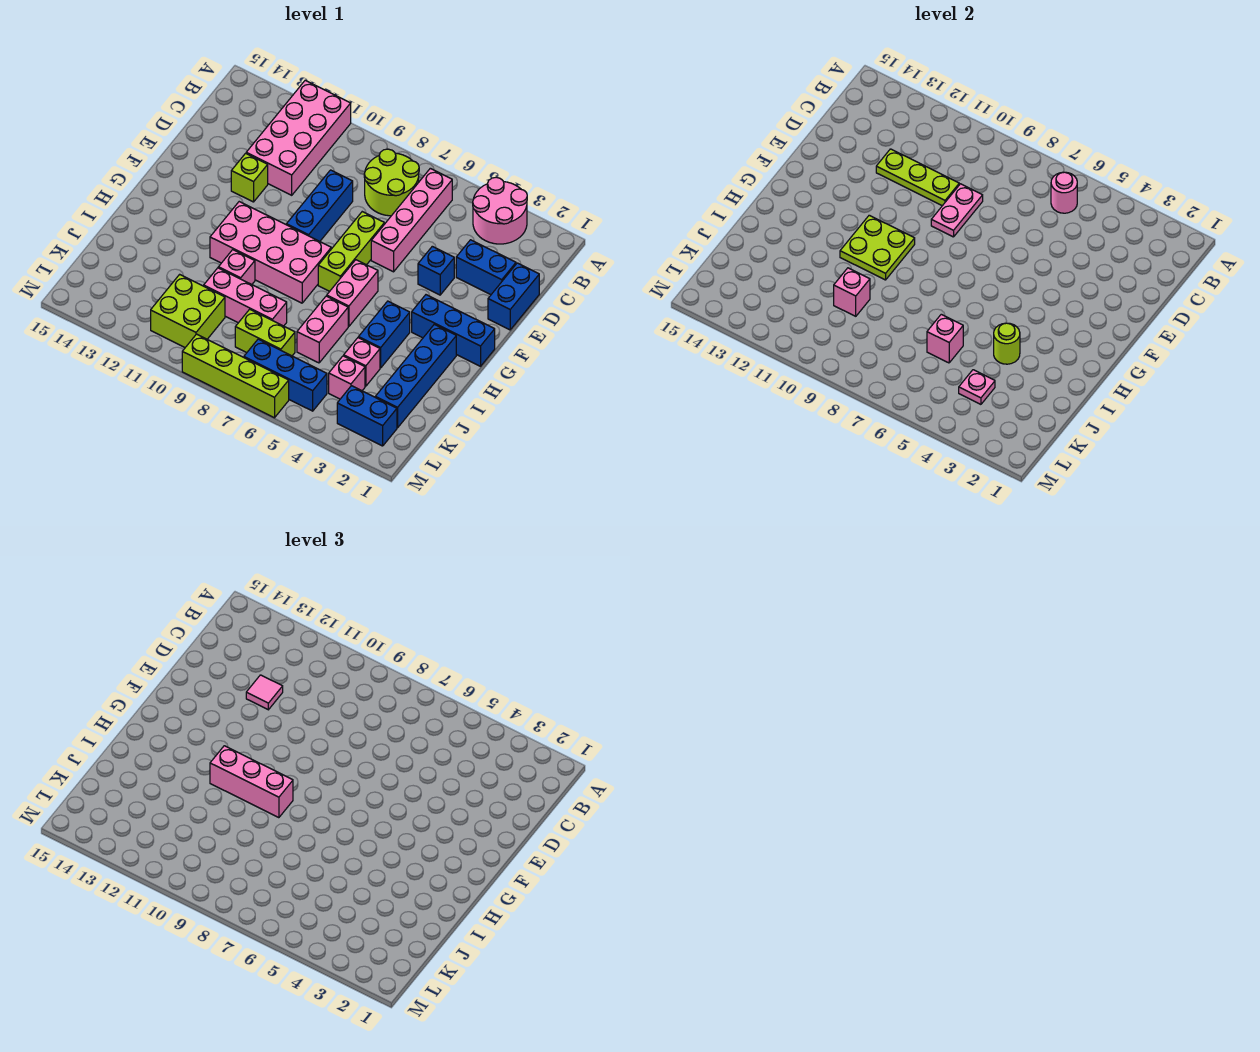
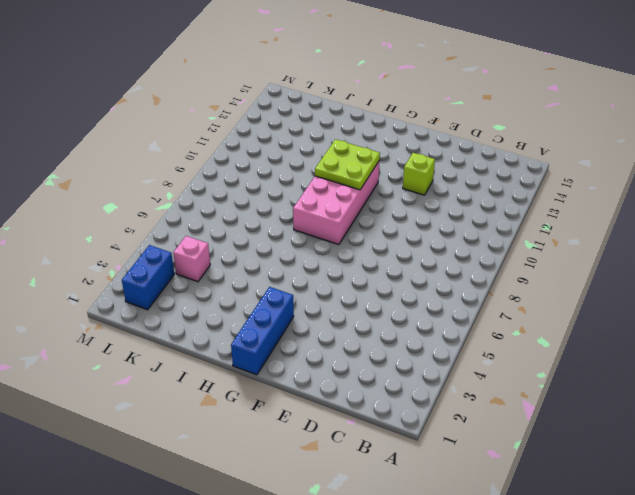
none -> pink 2x2 round brick [473,177,527,244]
none -> pink 2x4 brick [246,80,351,195]
none -> pink 1x4 brick [371,168,452,272]
none -> lime 2x2 round brick [364,149,419,216]

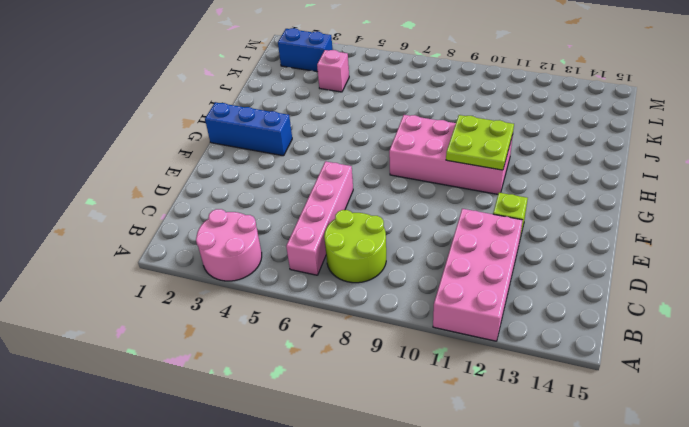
none -> blue 1x2 brick [488,263,539,330]
none -> blue 1x2 brick [456,240,516,295]
none -> blue 1x3 brick [286,170,353,241]
none -> blue 1x1 brick [418,246,454,295]

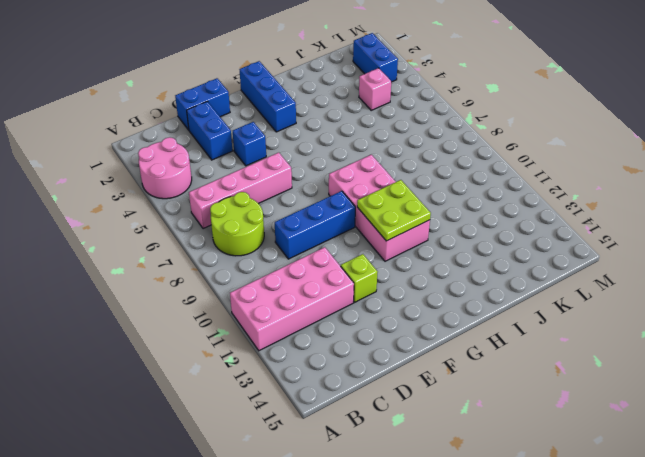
none -> lime 1x3 brick [318,212,384,291]
none -> pink 1x2 brick [327,260,378,326]
none -> blue 1x4 brick [375,324,456,428]
none -> blue 1x2 brick [359,301,410,368]

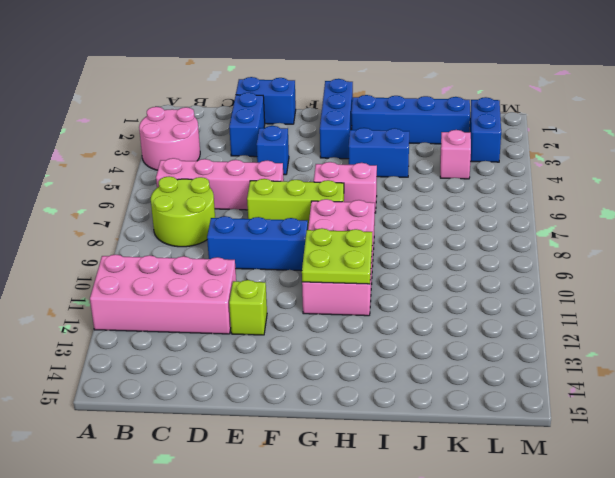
none -> pink 1x2 brick [297,296,348,363]
none -> pink 1x1 brick [218,250,255,284]
none -> pink 1x1 brick [344,338,380,386]
none -> pink 1x3 brick [204,268,287,326]

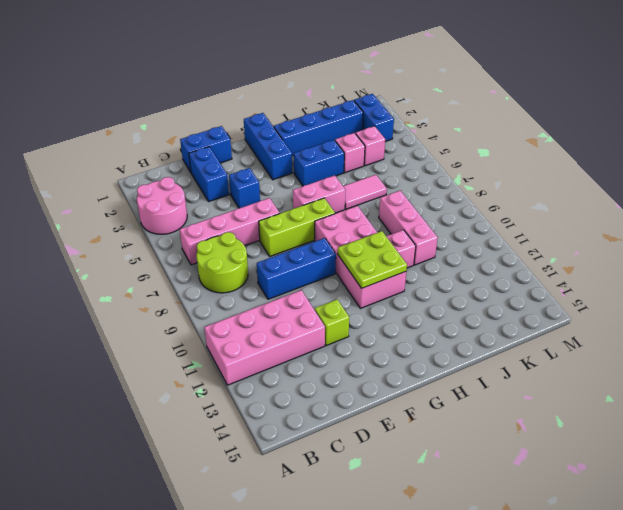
pink 1x2 tile [343,175,387,209] -> pink 1x2 brick [297,296,348,363]
none -> lime 1x2 brick [235,309,295,356]
none -> lime 2x2 brick [151,274,225,347]
none -> blue 1x3 brick [244,339,327,411]
none -> lime 1x4 brick [182,334,289,418]

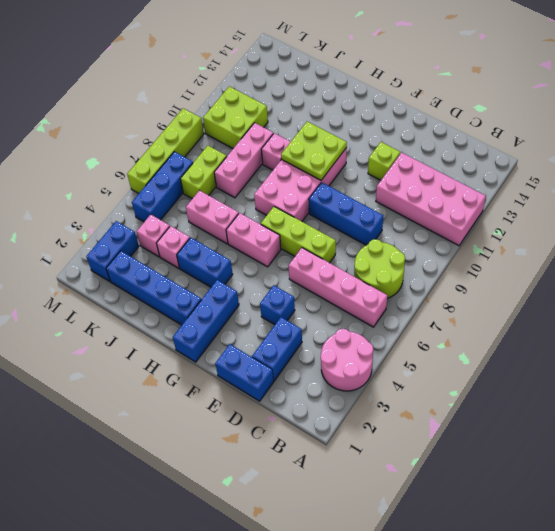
none -> pink 1x1 round brick [1051,172,1077,213]
none -> pink 1x2 plate [931,184,983,237]
none -> lime 1x3 plate [876,149,959,206]
none -> lime 1x1 round brick [994,323,1020,364]

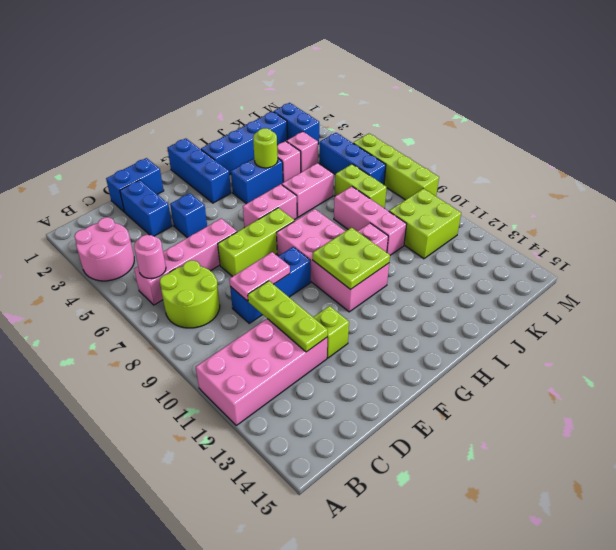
none -> pink 1x1 brick [927,314,963,363]
none -> pink 1x1 brick [834,268,870,316]
none -> pink 1x1 plate [959,370,995,404]
none -> pink 1x1 tile [246,675,283,710]

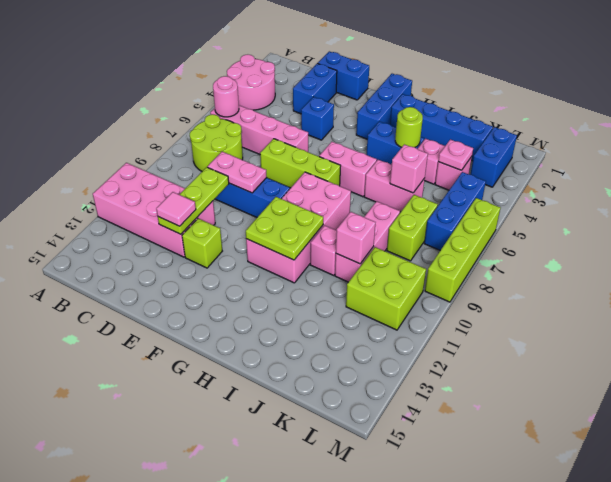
none -> pink 1x3 brick [210,746,293,818]

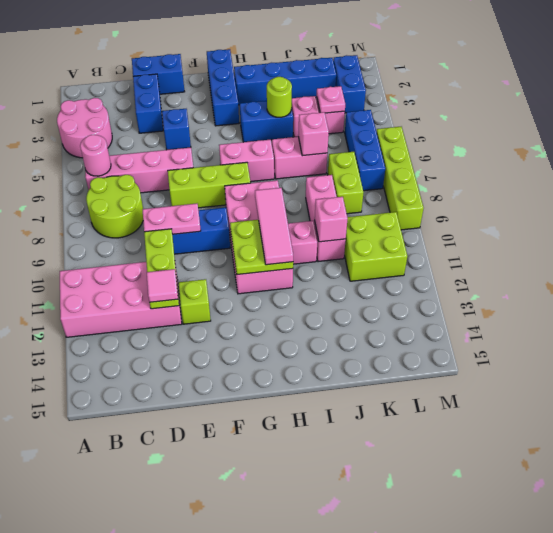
pink 1x3 tile [255,188,293,265] -> pink 1x3 brick [210,746,293,818]

